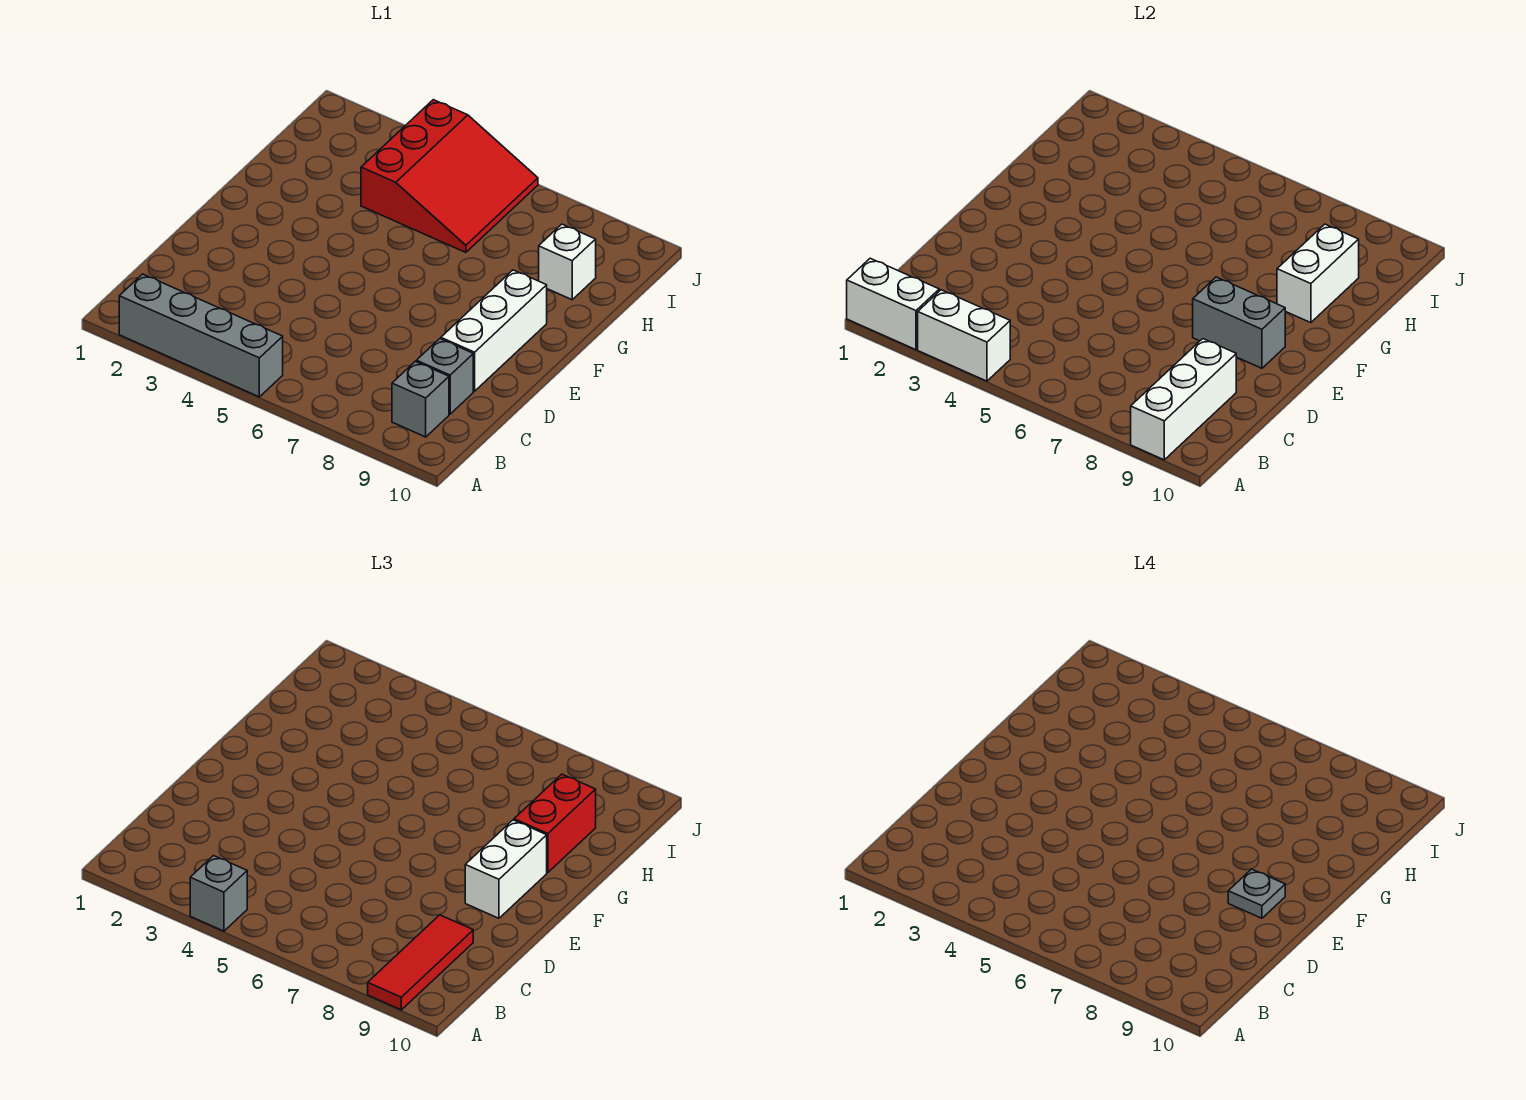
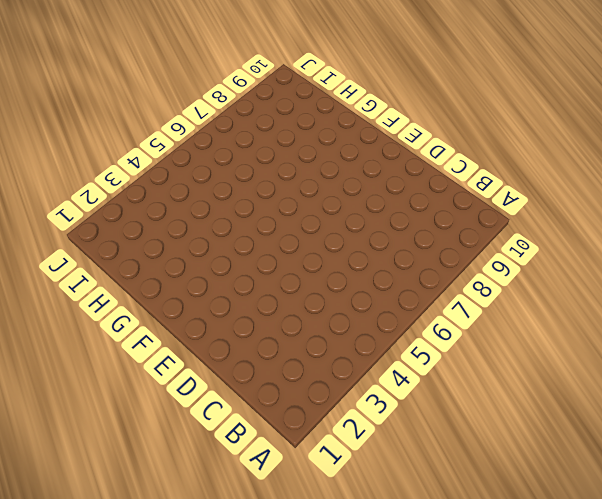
none -> grey 1x4 brick [119,274,283,397]
none -> grey 1x1 brick [392,361,449,437]
none -> grey 1x1 brick [416,339,473,414]

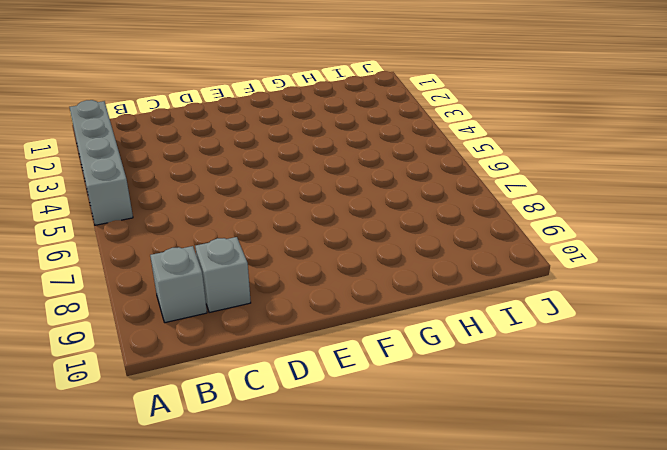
none -> white 1x3 brick [441,270,547,391]
none -> red 3x3 slope [361,100,538,253]
none -> white 1x1 brick [539,224,596,300]

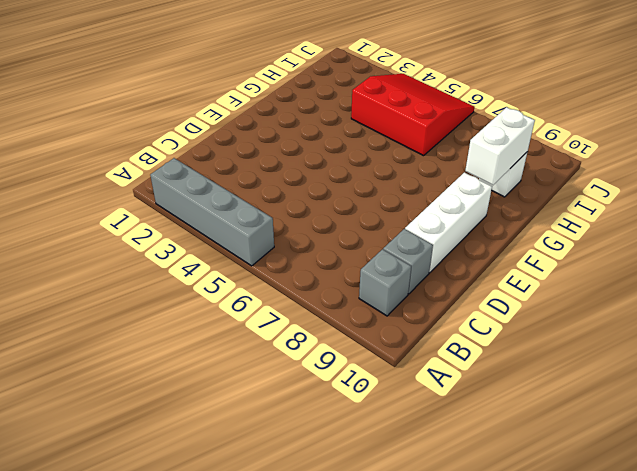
red 3x3 slope [351,74,474,156] -> red 3x3 slope turned to [361,100,538,253]
none -> white 1x2 brick [847,258,939,350]
none -> white 1x2 brick [918,290,1010,381]
none -> white 1x3 brick [1131,339,1236,460]

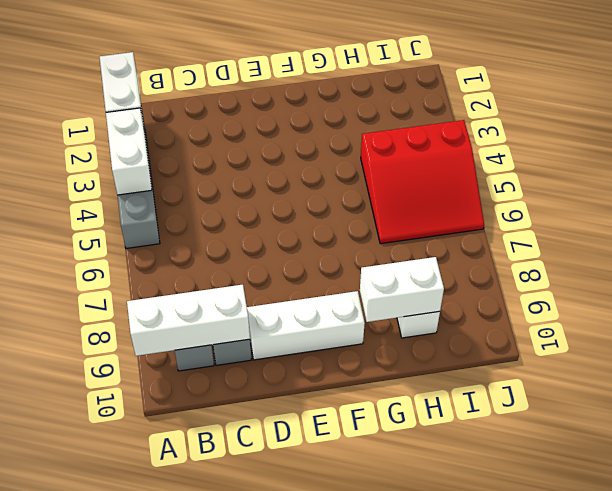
none -> grey 1x2 brick [1193,277,1285,368]
none -> grey 1x1 brick [190,856,247,931]
none -> red 1x3 tile [368,915,473,1010]

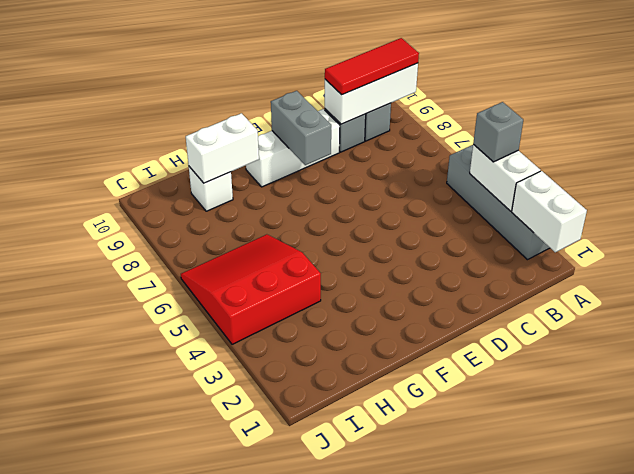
none -> white 1x2 brick [465,820,547,918]
none -> red 1x2 brick [514,774,596,873]
none -> grey 1x1 plate [1228,869,1285,918]

